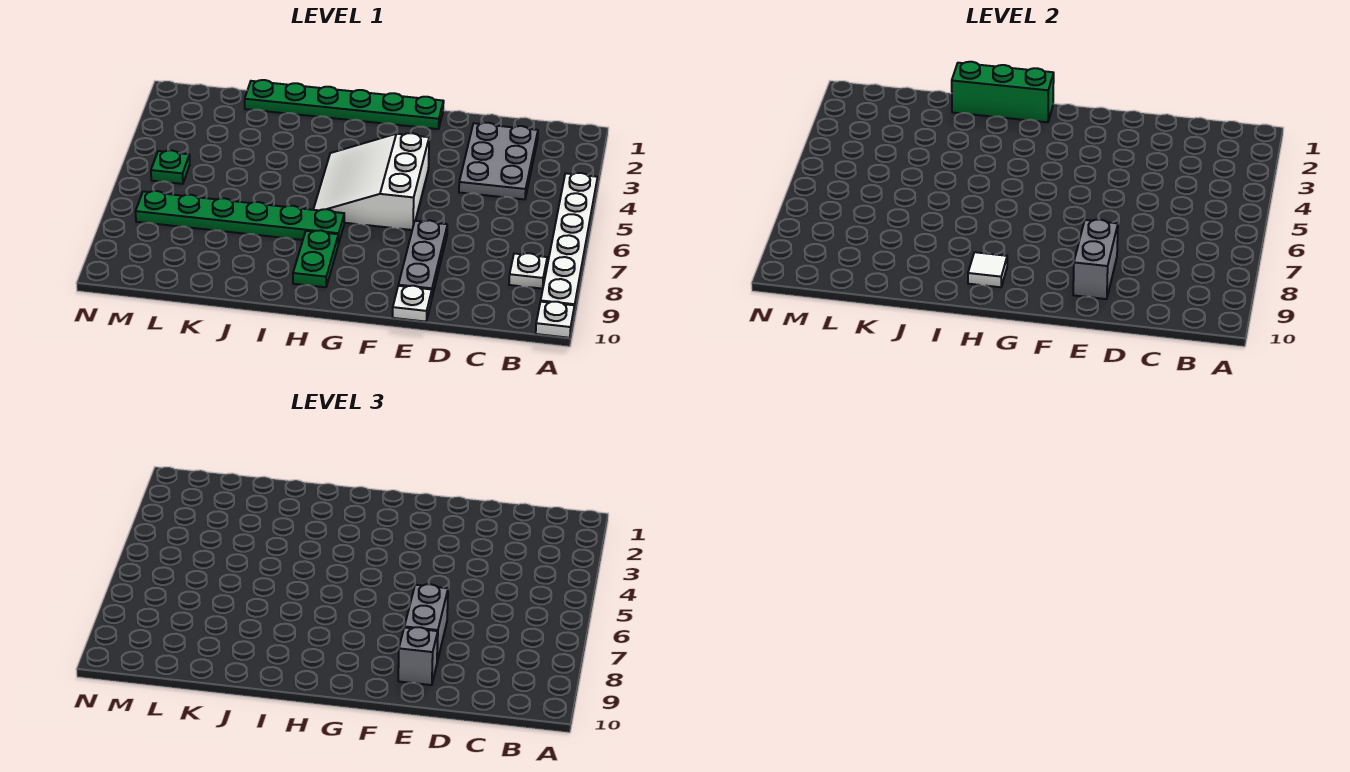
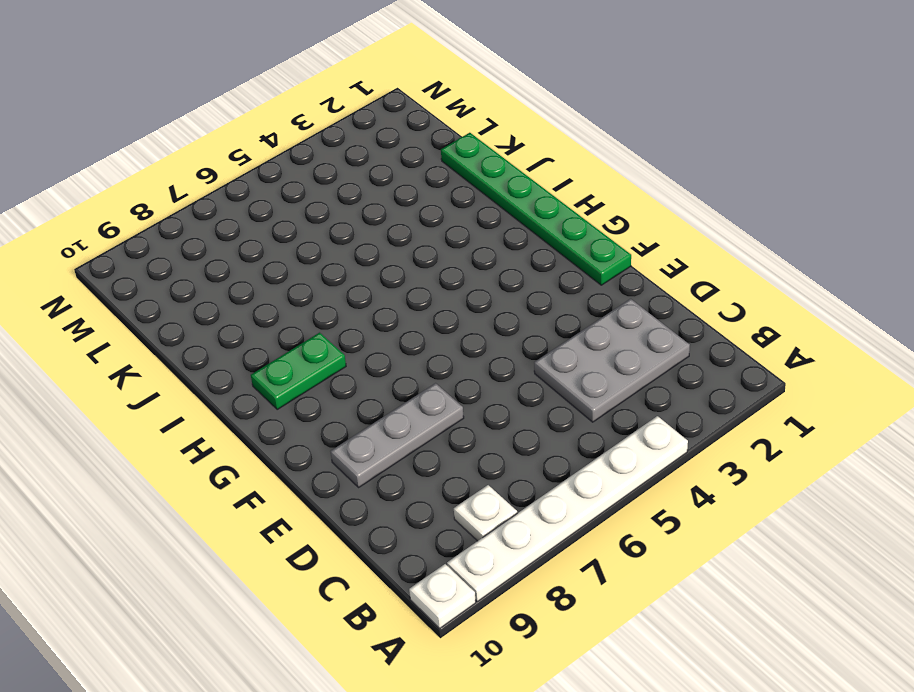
none -> white 1x1 plate [393,286,432,322]
none -> white 3x3 slope [313,133,429,230]
none -> green 1x6 plate [136,191,344,244]

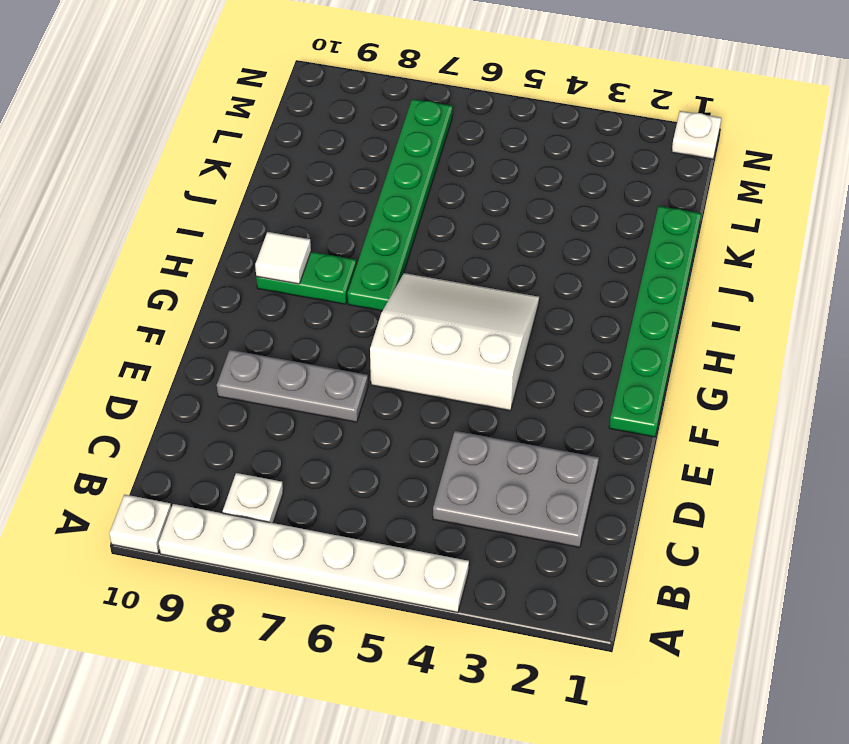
white 1x1 plate [672,111,721,159] -> white 1x1 plate moved to [393,286,432,322]
none -> green 1x1 plate [151,150,190,184]
none -> grey 1x2 brick [1073,220,1118,299]
none -> green 1x3 brick [952,62,1054,122]

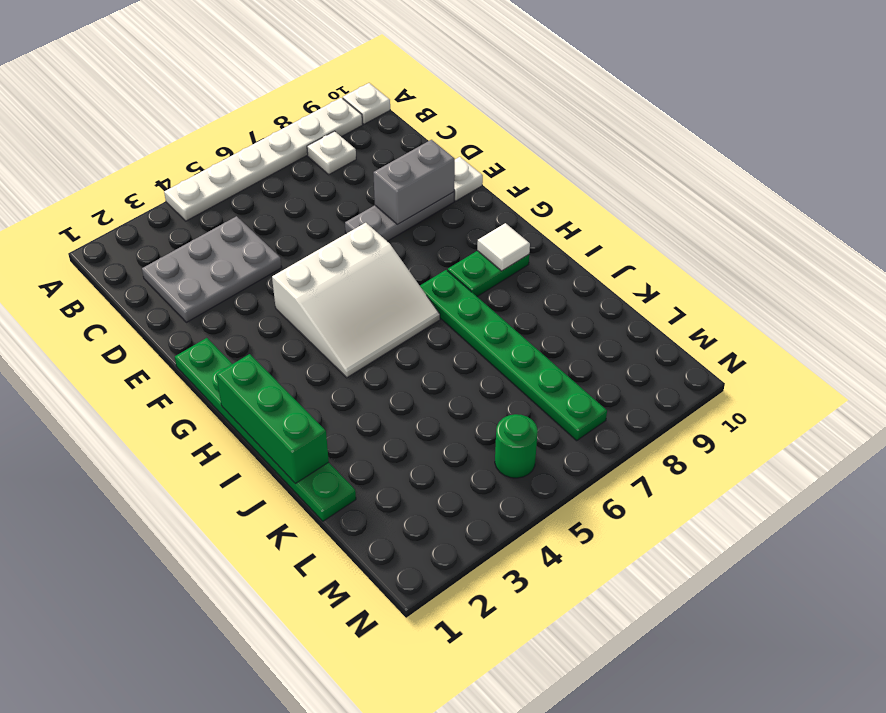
green 1x1 round brick [495,414,538,478] -> green 1x1 plate [151,150,190,184]
none -> grey 1x2 brick [404,584,448,661]
none -> grey 1x1 brick [398,627,438,685]

